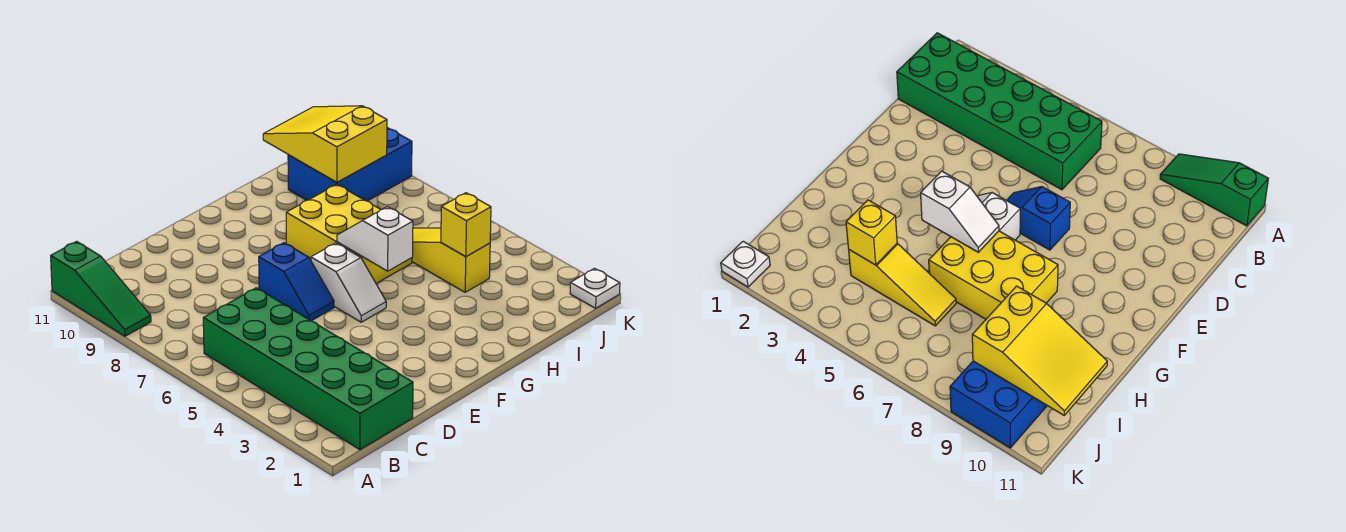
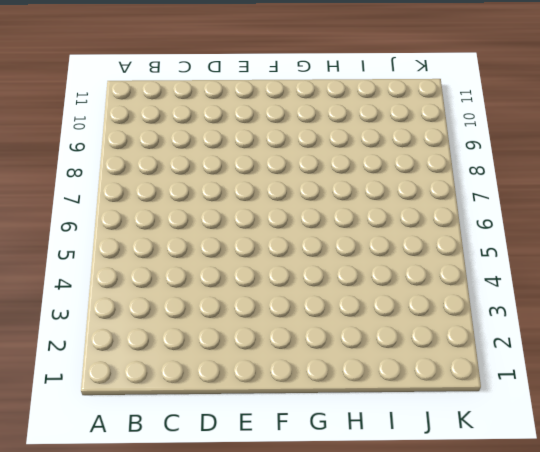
none -> green 1x3 slope [51,241,151,336]
none -> green 2x6 brick [203,288,413,450]

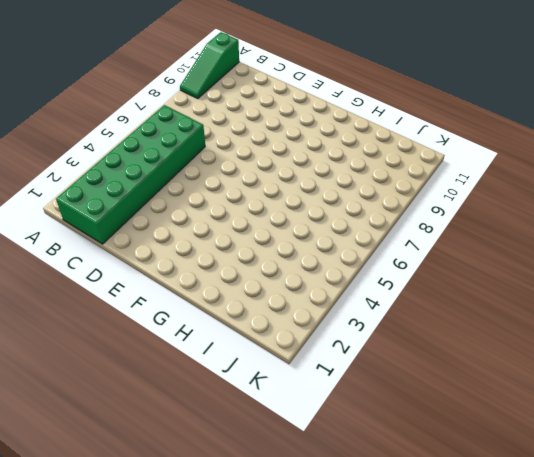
none -> blue 1x2 slope [259,243,334,321]
none -> white 1x2 slope [311,243,386,322]

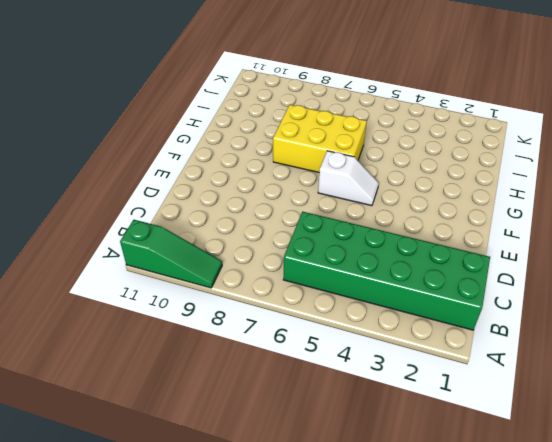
none -> blue 1x2 slope [259,243,334,321]
none -> yellow 1x3 slope [412,228,490,292]

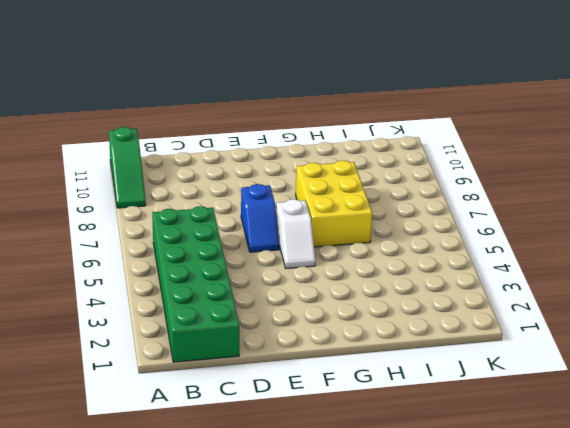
none -> yellow 1x3 slope [412,228,490,292]
none -> blue 2x3 brick [288,128,412,201]

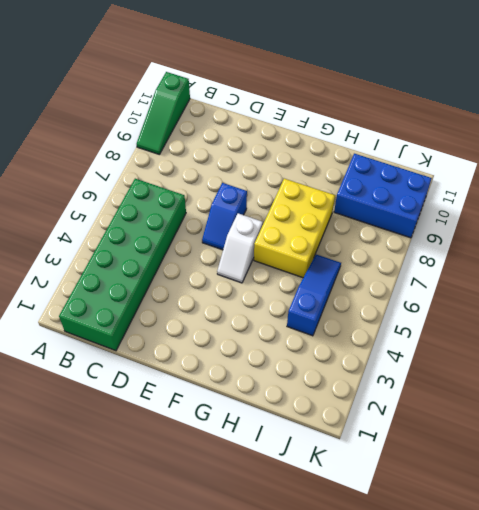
blue 1x3 slope [287,254,341,336] -> yellow 1x3 slope [412,228,490,292]
none -> white 1x1 plate [570,268,620,308]
none -> white 1x2 slope [337,207,413,271]

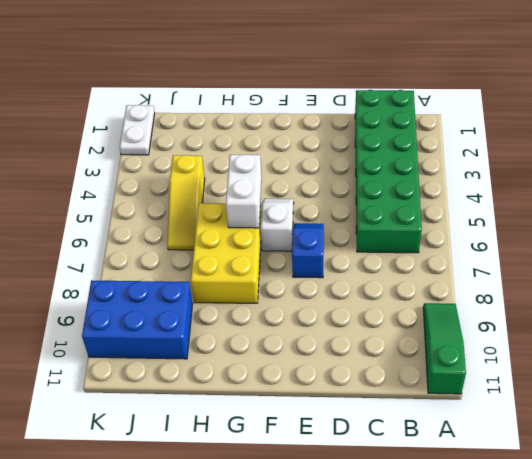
white 1x2 brick [226,155,262,228] -> white 1x2 slope [337,207,413,271]
white 1x2 plate [120,105,155,155] -> white 1x1 plate [570,268,620,308]
none -> yellow 1x1 brick [441,193,491,257]
none -> yellow 2x3 slope [263,106,387,182]

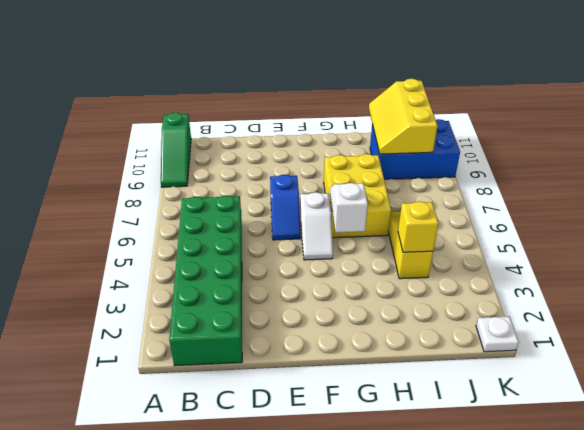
yellow 2x3 slope [369,79,437,154] -> yellow 2x3 slope turned to [263,106,387,182]

